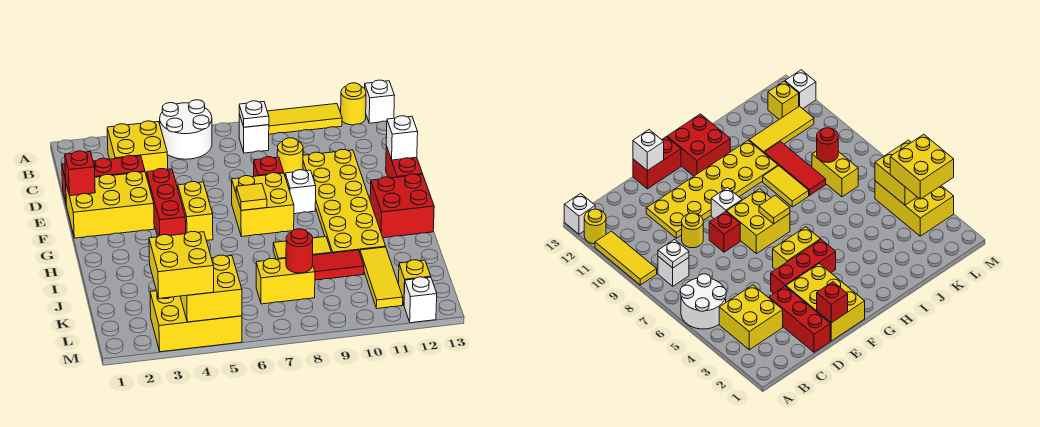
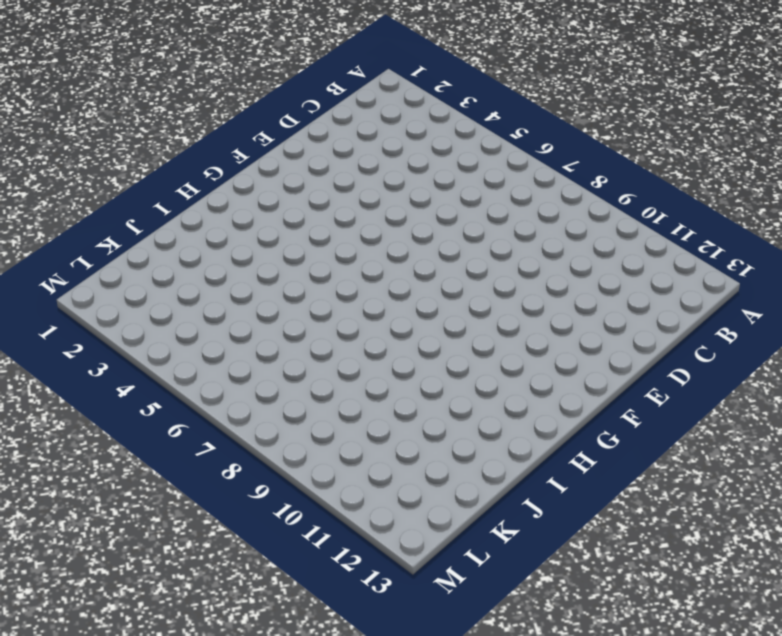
none -> white 2x2 round brick [160,100,212,159]
none -> yellow 1x3 tile [267,104,342,134]
none -> yellow 1x1 round brick [341,83,366,125]
none -> white 1x1 brick [365,80,394,123]

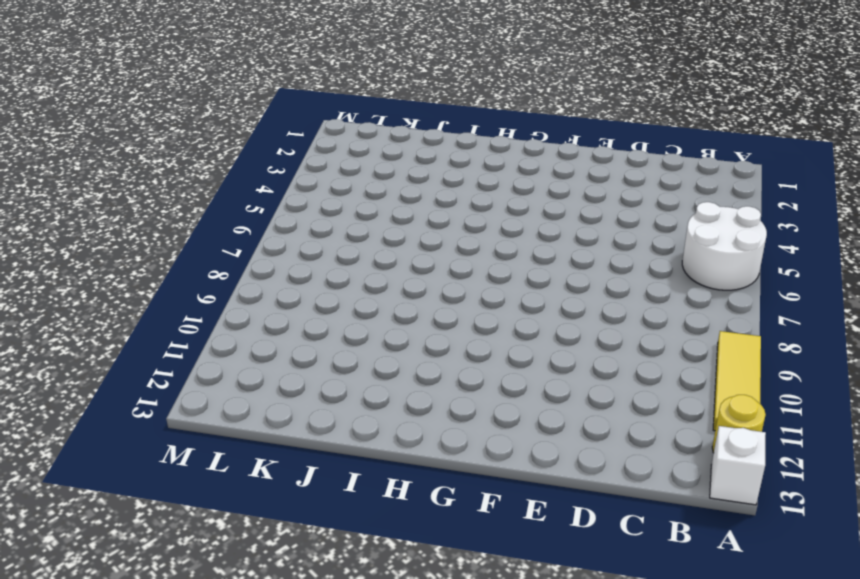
none -> yellow 2x2 brick [107,121,168,176]
none -> white 1x1 brick [239,114,269,153]
none -> red 1x3 brick [62,155,145,205]
none -> yellow 1x1 round brick [277,138,303,175]

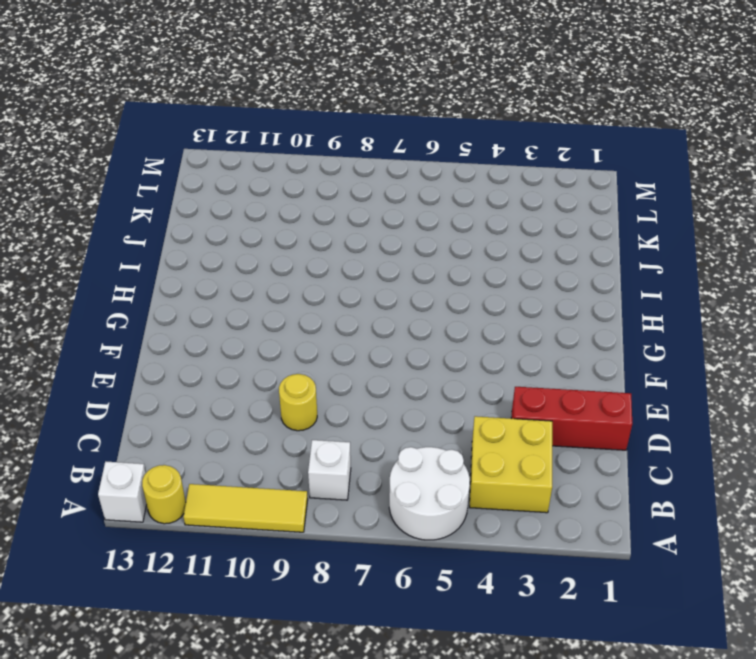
none -> yellow 2x6 plate [303,149,386,253]
none -> yellow 2x3 brick [66,171,154,238]
none -> red 1x3 brick [147,169,186,236]
none -> red 1x1 brick [254,157,284,176]

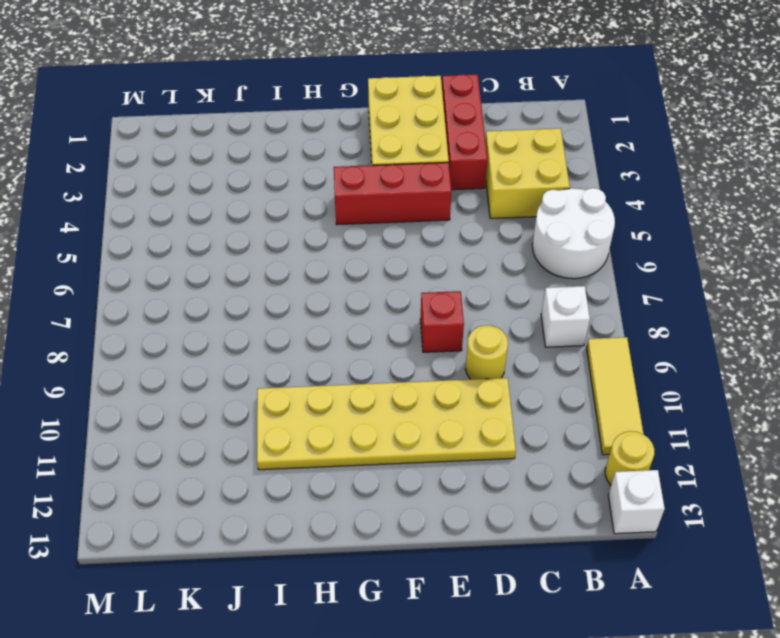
none -> red 1x2 brick [386,146,422,178]
none -> yellow 1x2 brick [178,182,213,240]
none -> yellow 2x2 brick [232,173,294,237]
none -> white 1x1 brick [285,170,316,214]

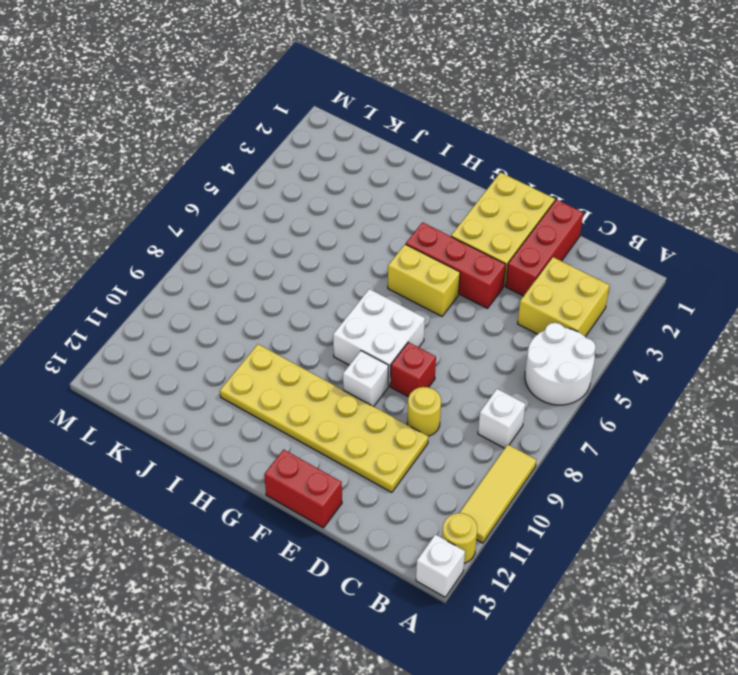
white 2x2 brick [333,289,425,386] -> yellow 2x2 brick [232,173,294,237]
none -> red 2x2 brick [370,174,434,238]
none -> yellow 1x2 tile [273,237,331,259]
none -> red 1x3 tile [313,250,364,280]
none -> yellow 1x3 tile [360,247,403,309]

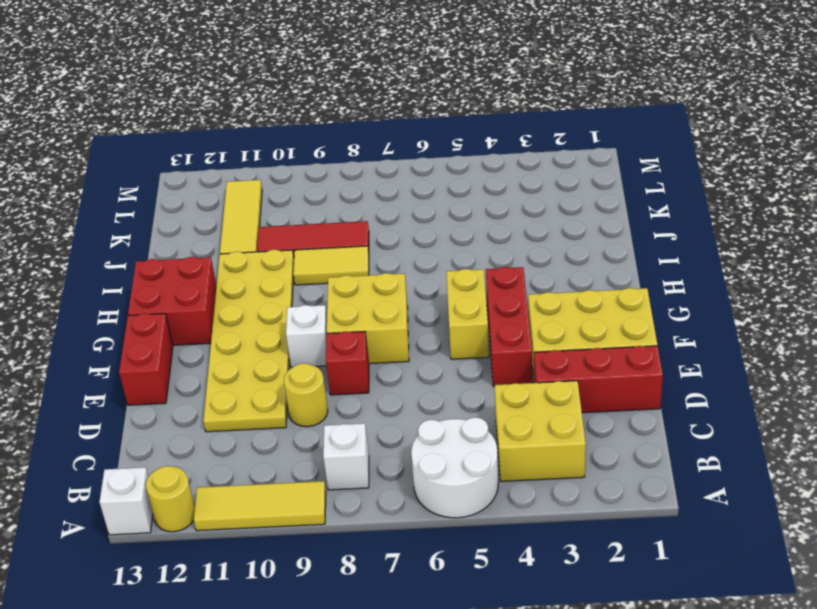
none -> yellow 1x2 brick [256,258,315,304]
none -> yellow 2x3 brick [150,291,242,352]
none -> yellow 1x1 brick [398,260,431,304]
none -> white 1x1 brick [404,277,437,323]

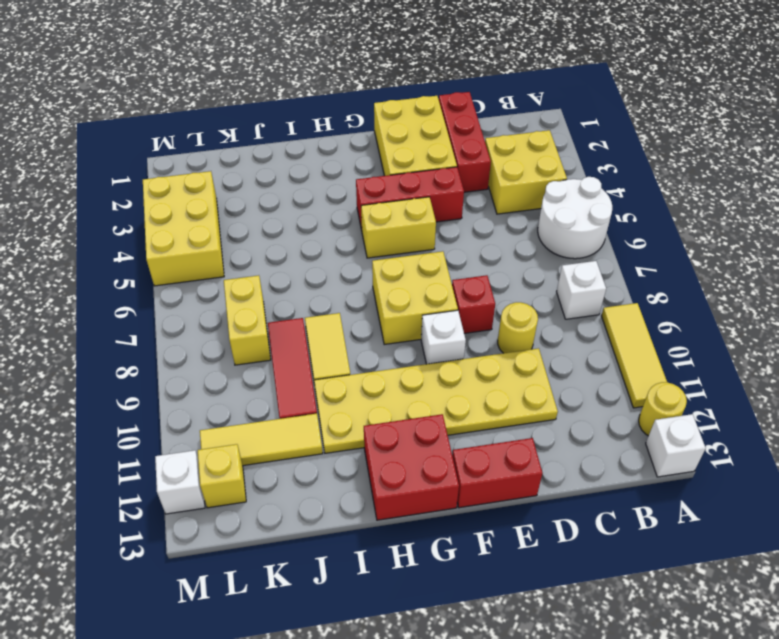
none -> white 1x1 plate [239,101,269,127]
none -> red 1x1 brick [65,151,95,196]
none -> white 1x1 brick [386,116,418,160]
none -> yellow 1x1 tile [236,184,267,210]

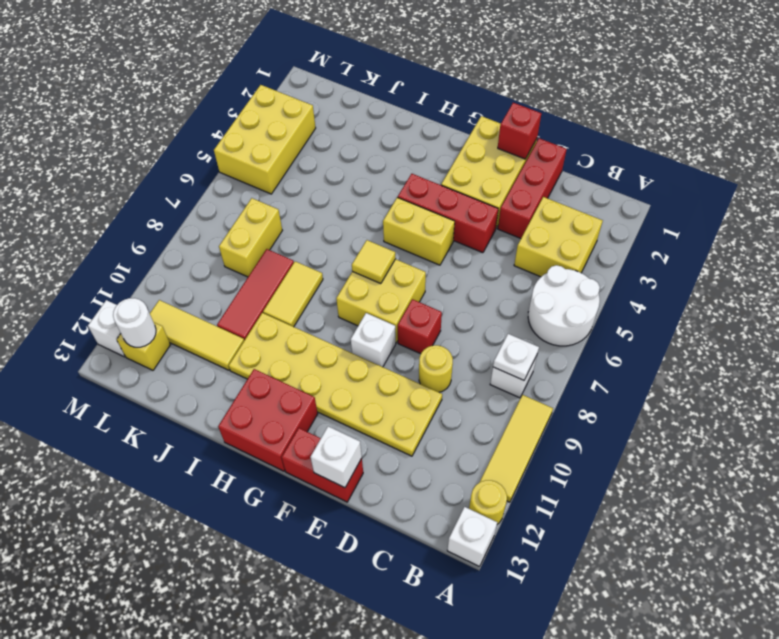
white 1x1 round brick [113,298,156,347] -> none
none -> red 1x1 round brick [286,229,313,273]
none -> yellow 2x2 brick [180,255,242,322]
none -> yellow 2x2 brick [149,231,214,298]

